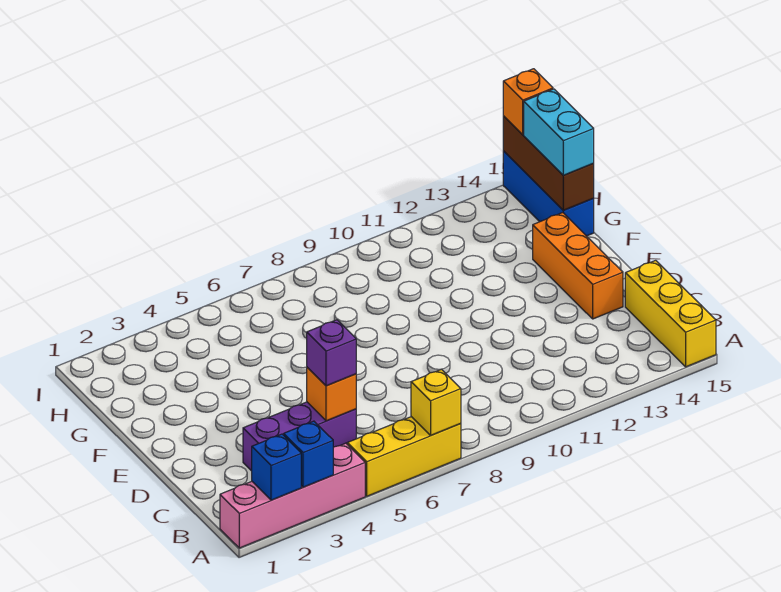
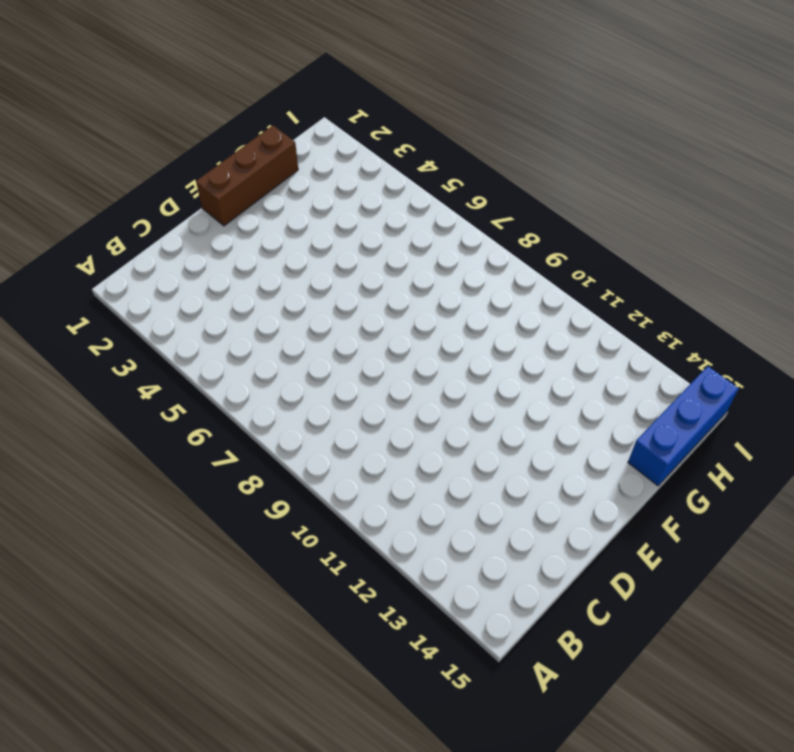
brown 1x3 brick [196,125,298,226] -> brown 1x3 brick moved to [503,116,594,210]
none -> pink 1x4 brick [220,443,365,548]
none -> yellow 1x3 brick [347,417,461,496]
none -> yellow 1x3 brick [625,260,716,367]

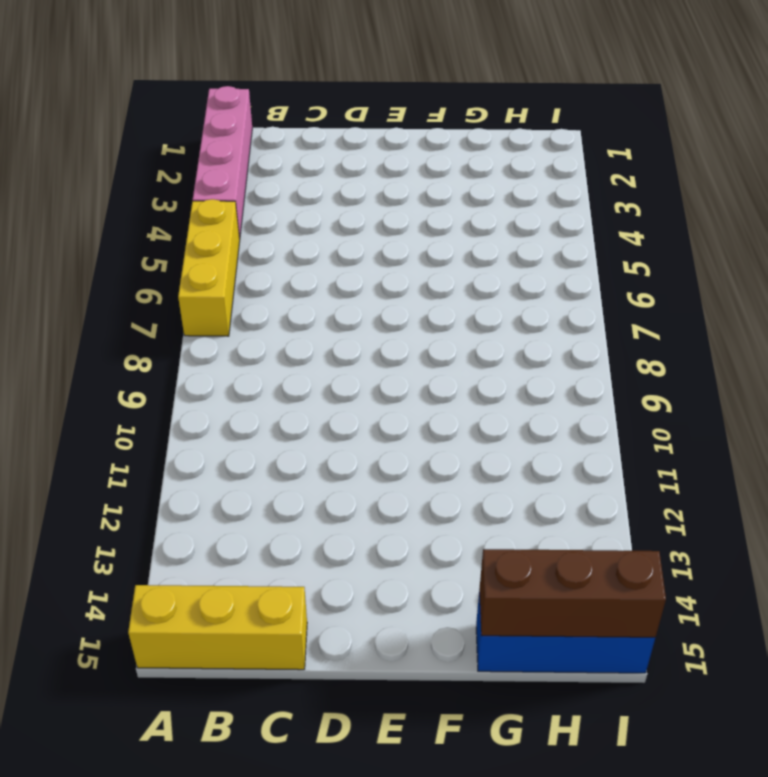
none -> purple 1x3 brick [243,402,356,471]
none -> orange 1x3 brick [533,213,623,319]
none -> blue 1x1 brick [252,434,301,500]

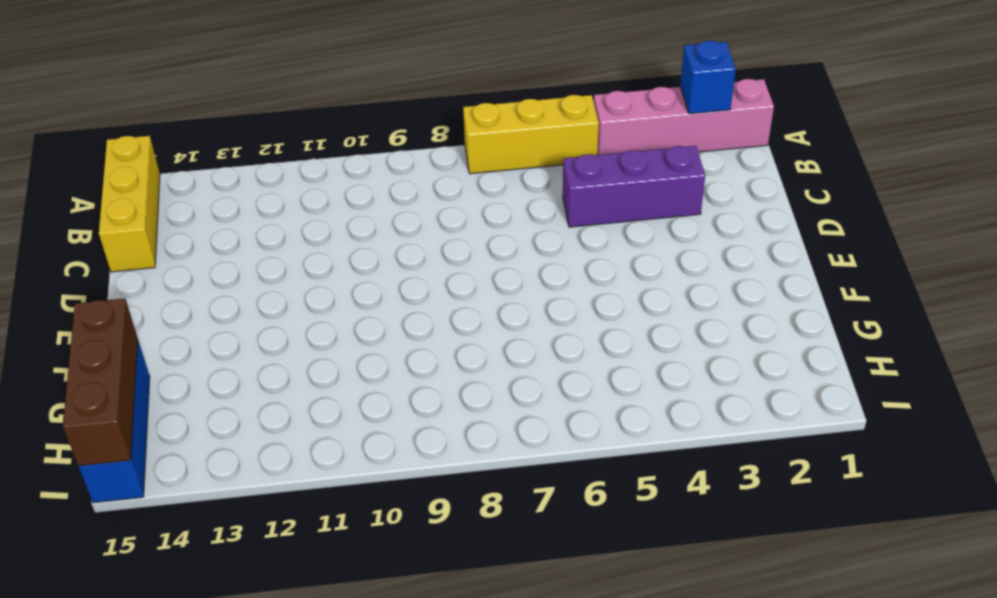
none -> orange 1x3 brick [533,213,623,319]
none -> blue 1x1 brick [284,421,333,487]
none -> yellow 1x1 brick [411,369,461,435]

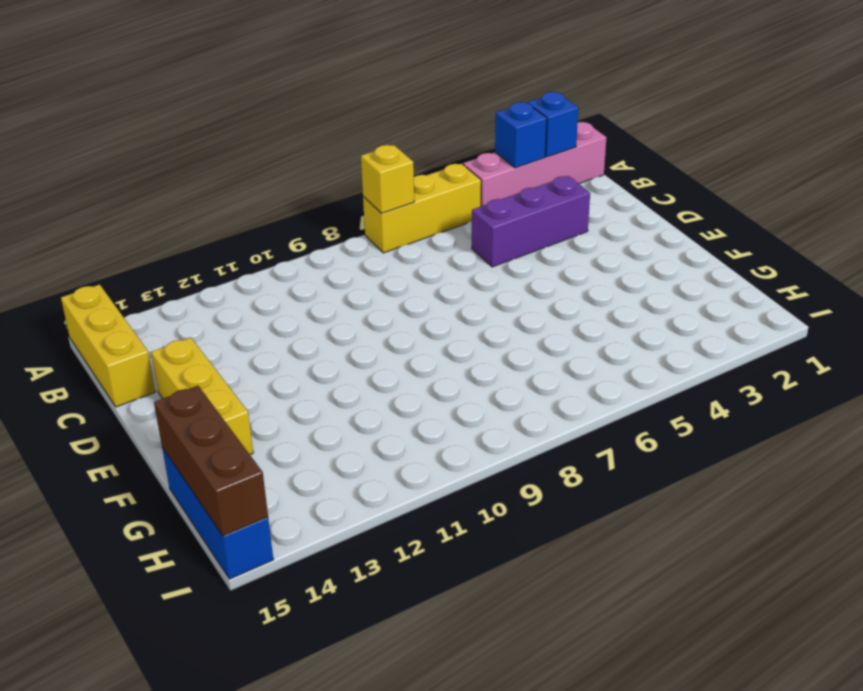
yellow 1x3 brick [151,338,253,454] -> orange 1x3 brick [533,213,623,319]
none -> orange 1x1 brick [307,367,356,421]
none -> purple 1x1 brick [307,320,356,386]
none -> cyan 1x2 brick [524,89,594,175]

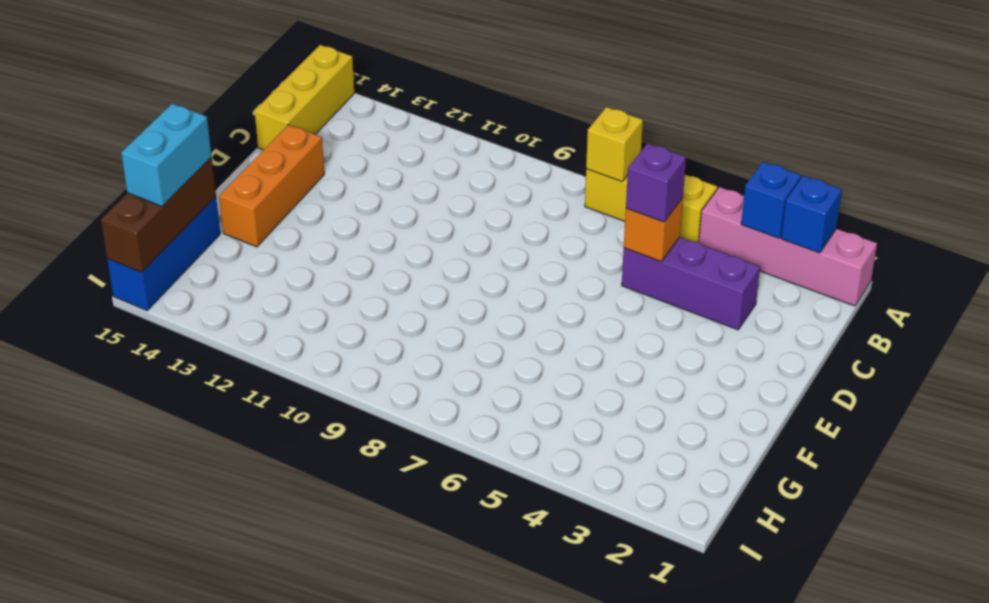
none -> orange 1x1 brick [503,69,553,135]

